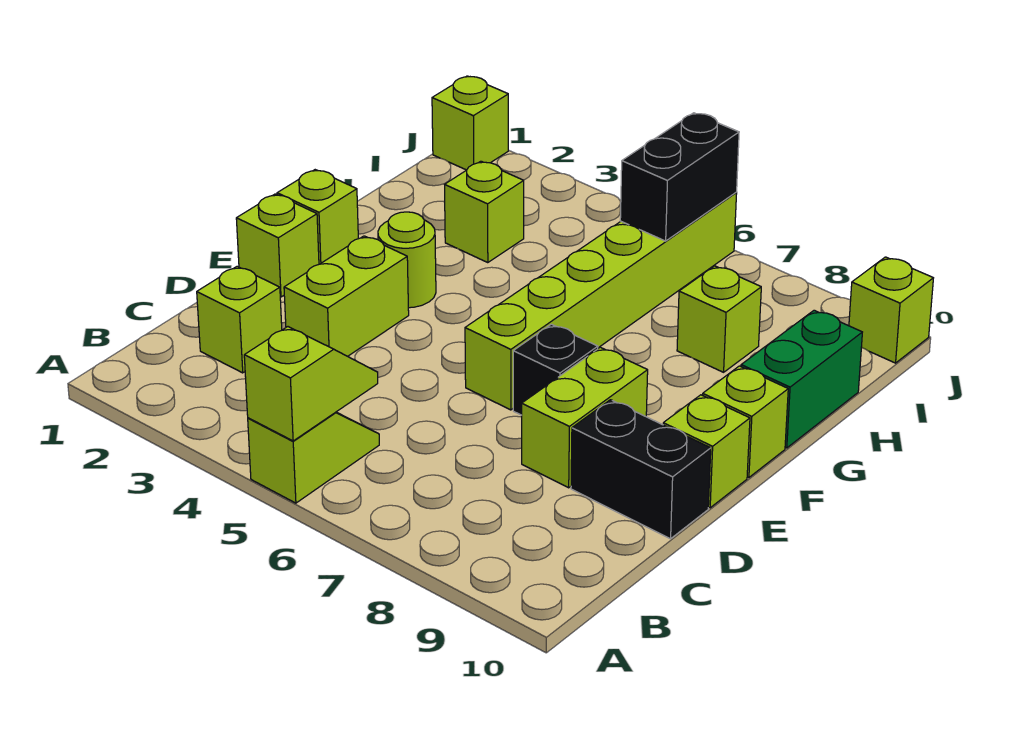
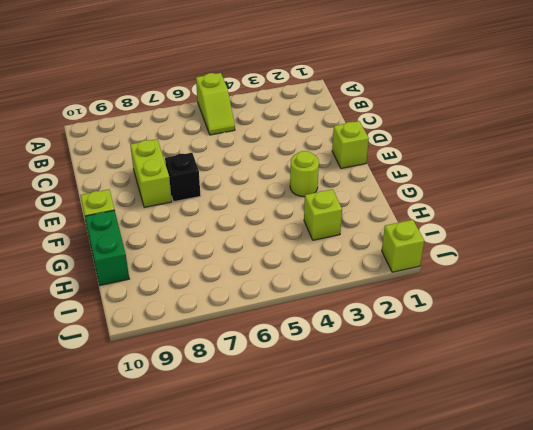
none -> lime 1x1 brick [197,266,282,373]
none -> lime 1x2 brick [284,236,409,356]
none -> black 1x2 brick [571,400,711,539]

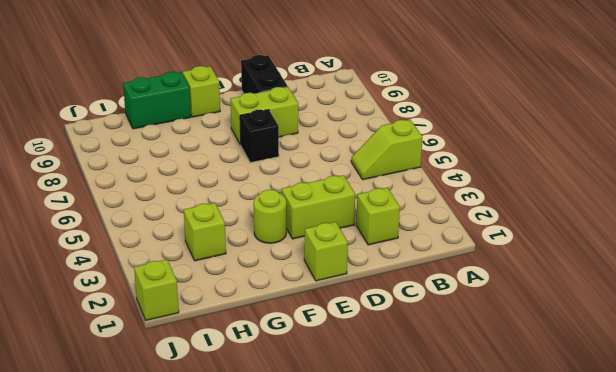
none -> lime 1x6 brick [465,193,737,410]
none -> lime 1x1 brick [663,395,750,508]
none -> lime 1x1 brick [277,170,358,264]

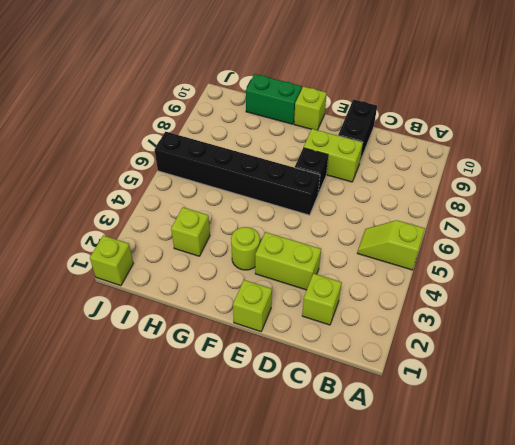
black 1x6 brick [155,132,320,215] -> lime 1x6 brick [465,193,737,410]
none -> lime 1x1 brick [663,395,750,508]
none -> lime 1x1 brick [277,170,358,264]
none -> lime 1x1 brick [677,266,761,372]

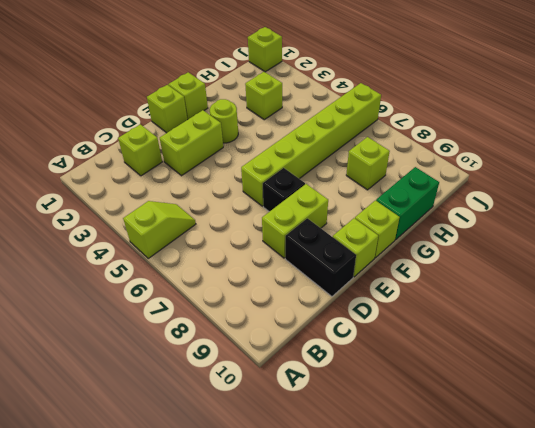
none -> lime 1x1 brick [849,257,933,363]
none -> lime 1x2 slope [244,327,378,441]
none -> black 1x2 brick [620,113,739,241]

